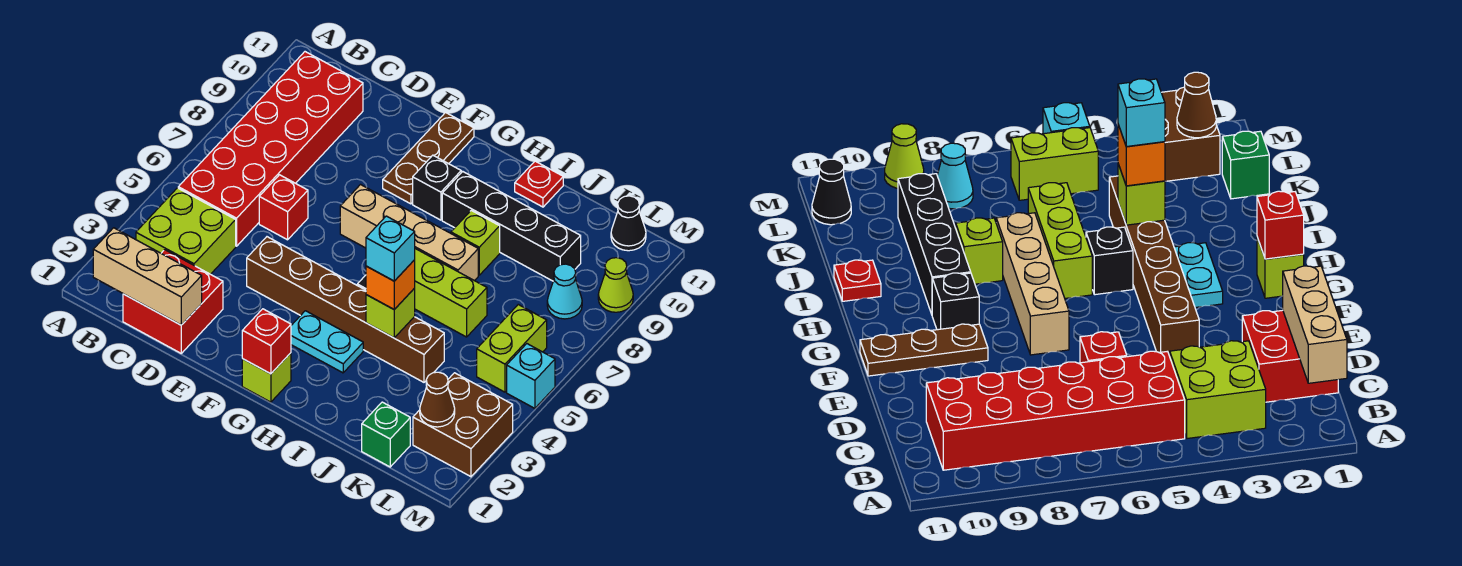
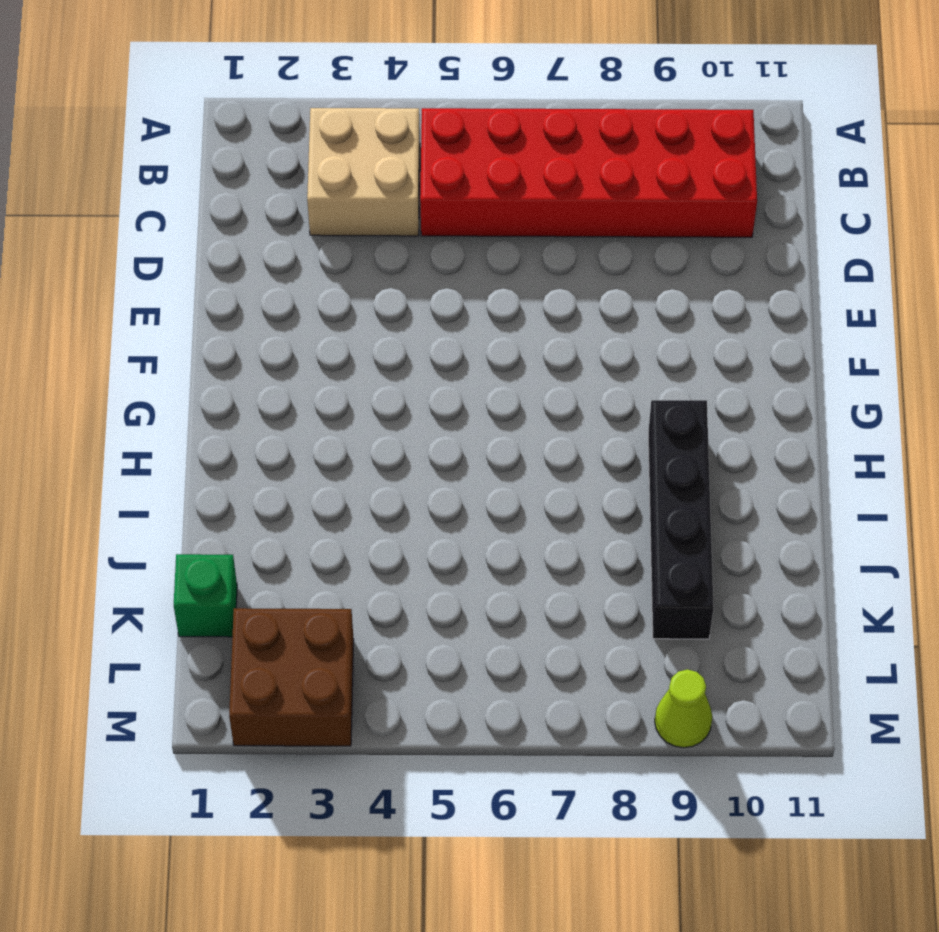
tan 2x2 brick [307,108,420,236] -> lime 2x2 brick [136,188,236,274]
none -> red 2x2 brick [123,250,223,353]
none -> red 1x1 brick [259,175,308,240]
none -> brown 1x6 brick [247,237,444,382]

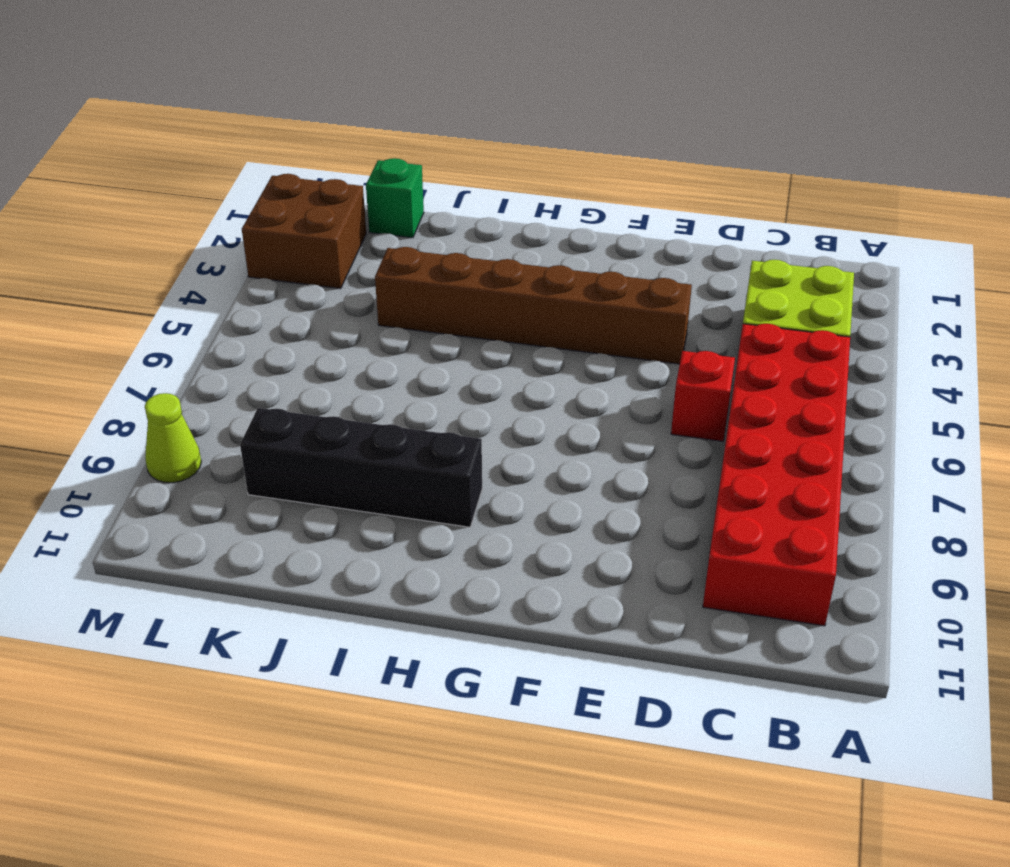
none -> red 2x2 brick [123,250,223,353]
none -> tan 1x4 brick [340,185,478,281]
none -> brown 1x3 plate [383,113,474,204]

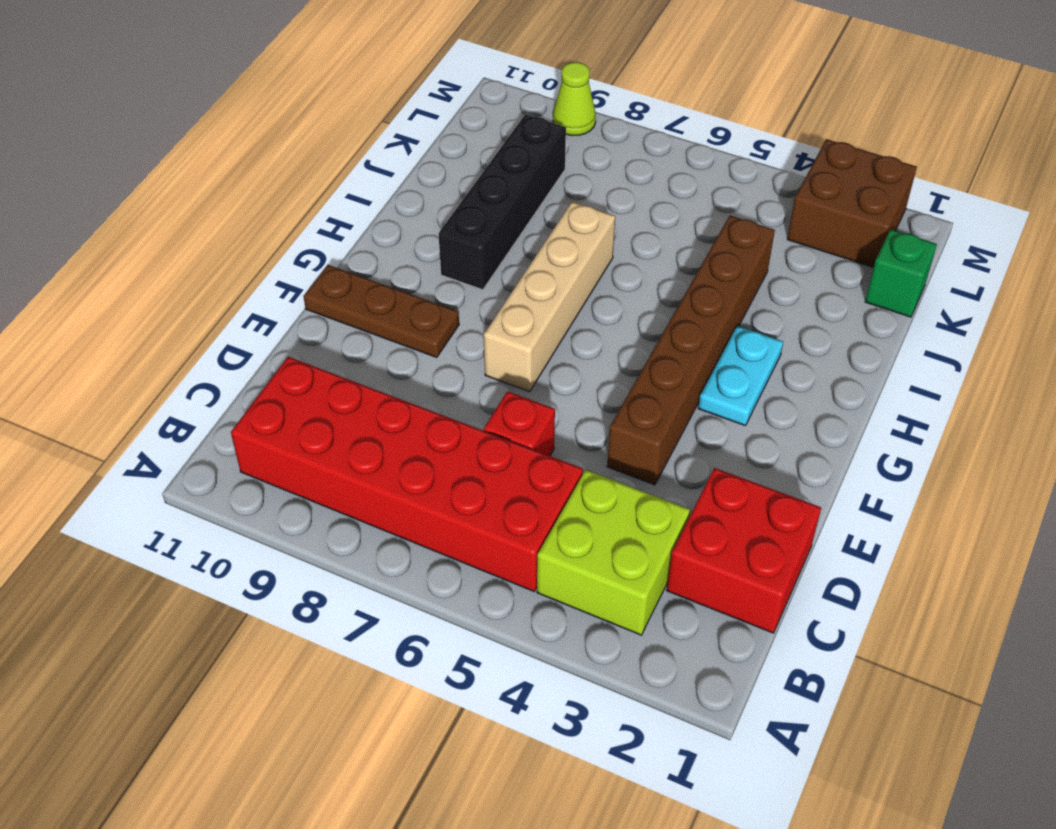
none -> lime 1x1 brick [242,353,291,402]
none -> black 1x1 brick [413,155,461,220]
none -> black 1x1 brick [1086,227,1133,295]

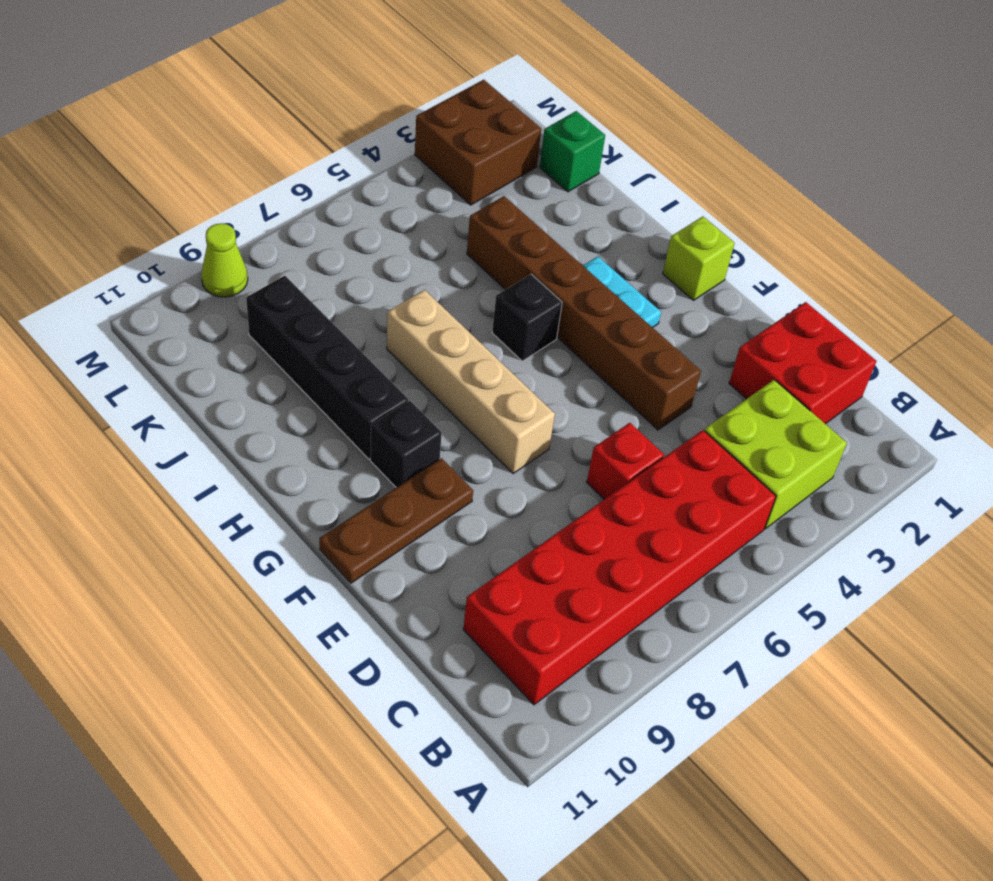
none -> lime 1x3 brick [414,249,487,337]
none -> lime 1x1 brick [451,210,500,275]
none -> red 1x1 plate [515,161,563,207]

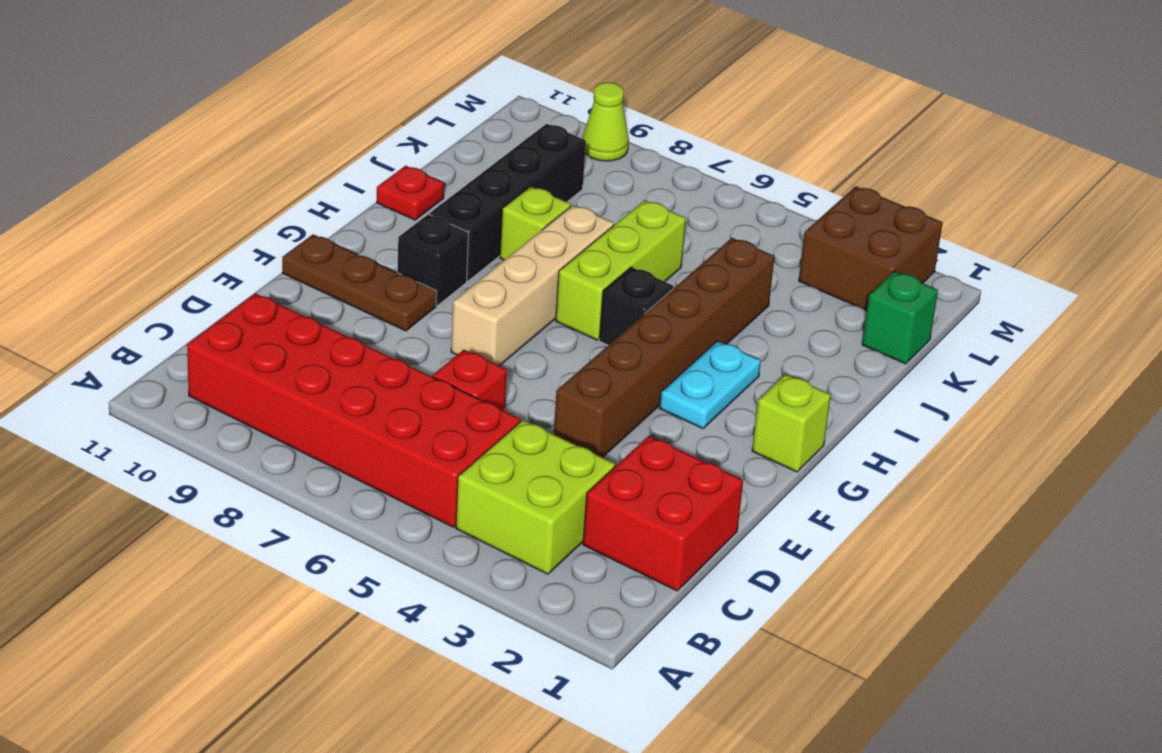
none -> lime 1x2 brick [477,305,547,392]
none -> cyan 1x1 cone [547,264,582,319]
none -> black 1x1 cone [611,196,646,251]

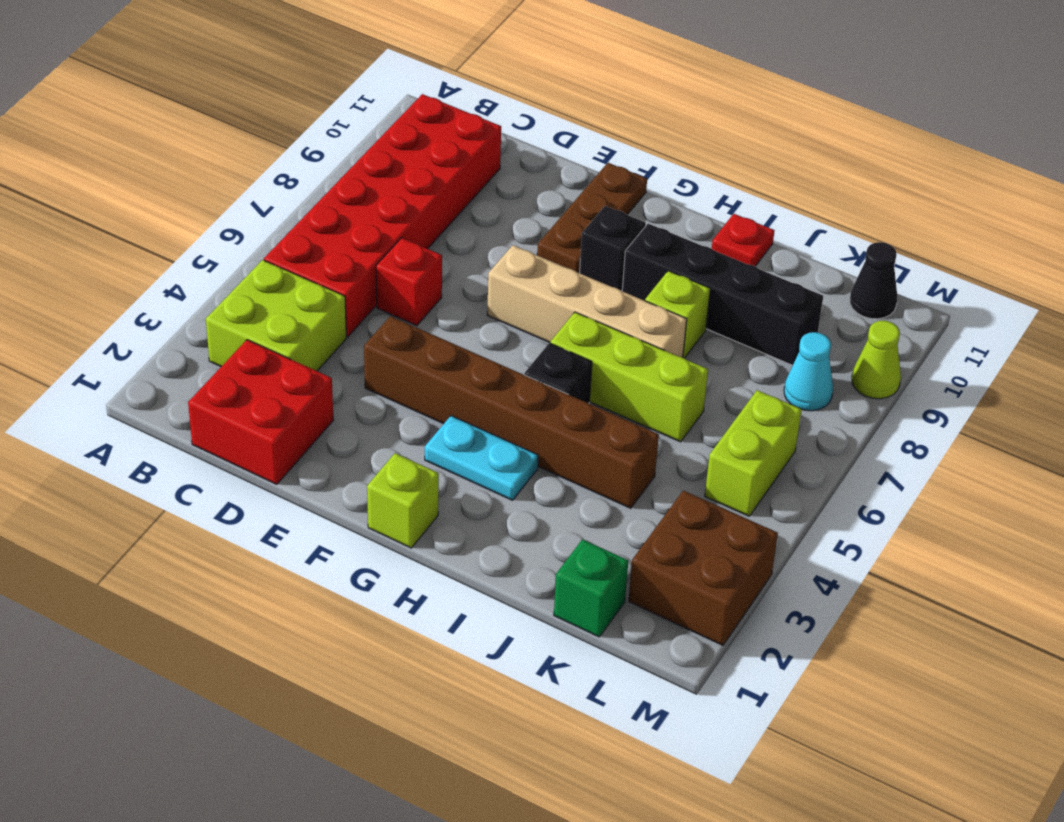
none -> cyan 1x1 brick [507,344,555,408]
none -> tan 1x3 brick [93,228,202,325]
none -> red 1x1 brick [242,309,291,374]

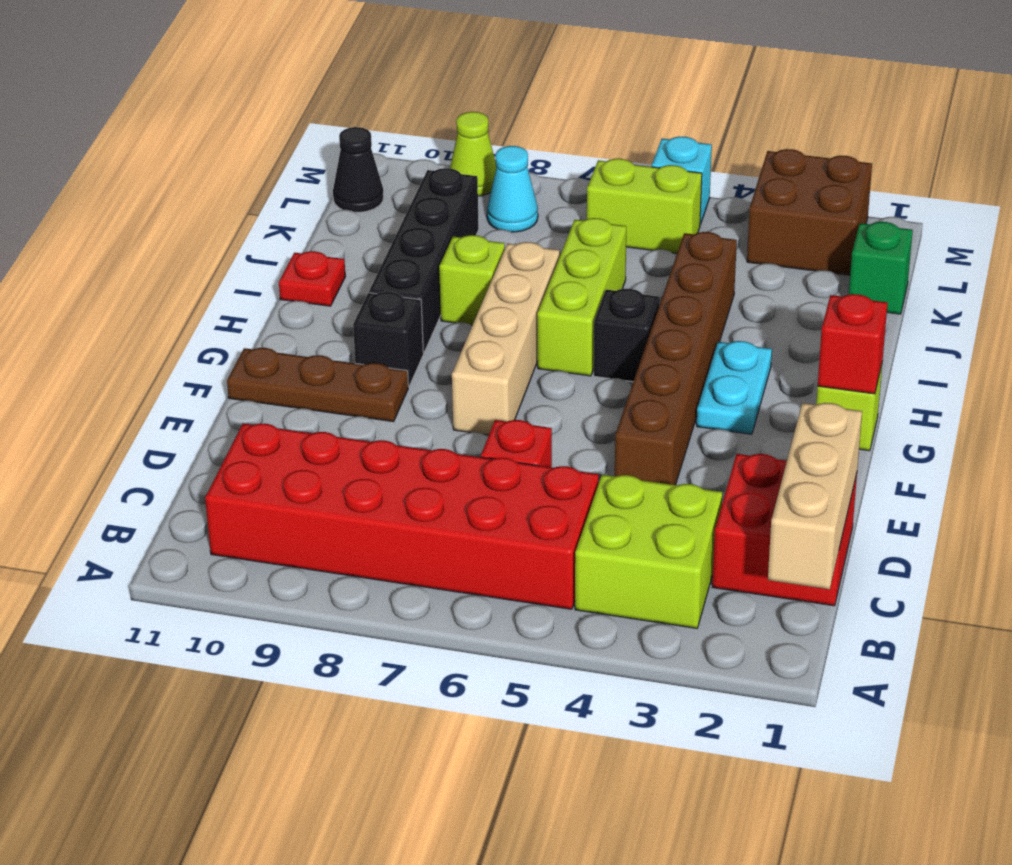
none -> lime 1x1 brick [366,289,415,338]
none -> brown 1x1 cone [420,372,455,427]
none -> orange 1x1 brick [366,260,415,309]

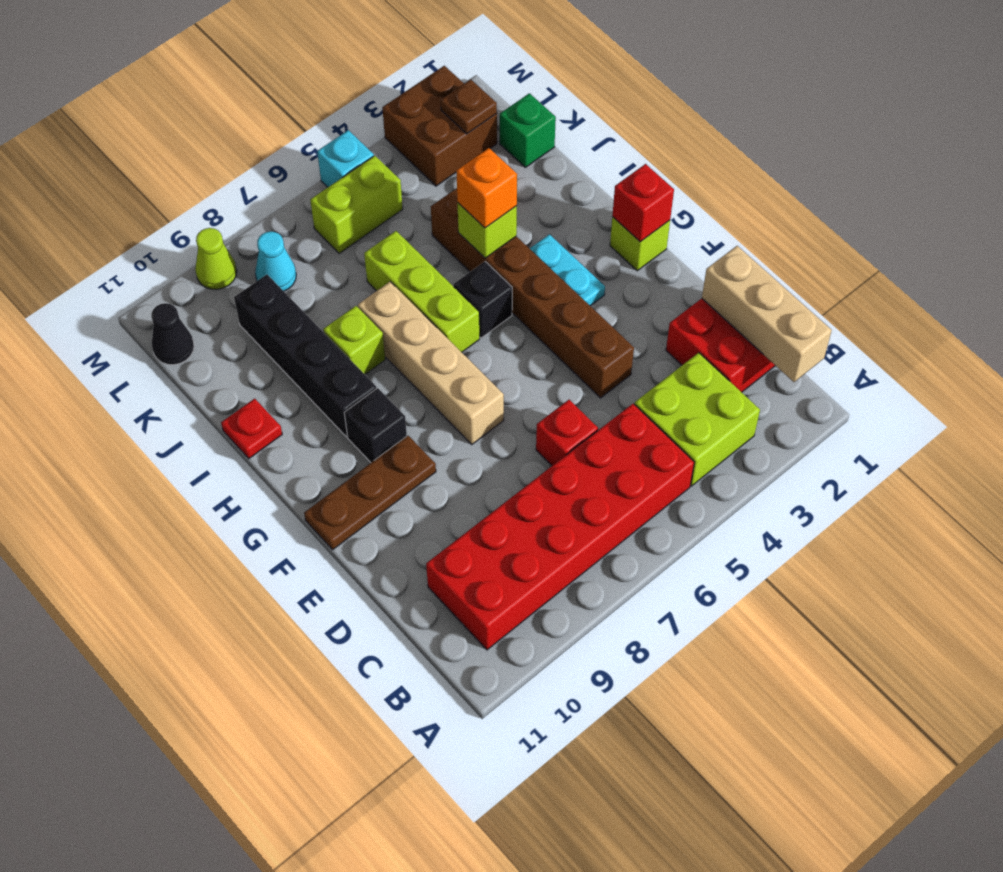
brown 1x1 plate [441,79,497,134] -> brown 1x1 cone [420,372,455,427]
none -> cyan 1x1 brick [366,216,415,281]

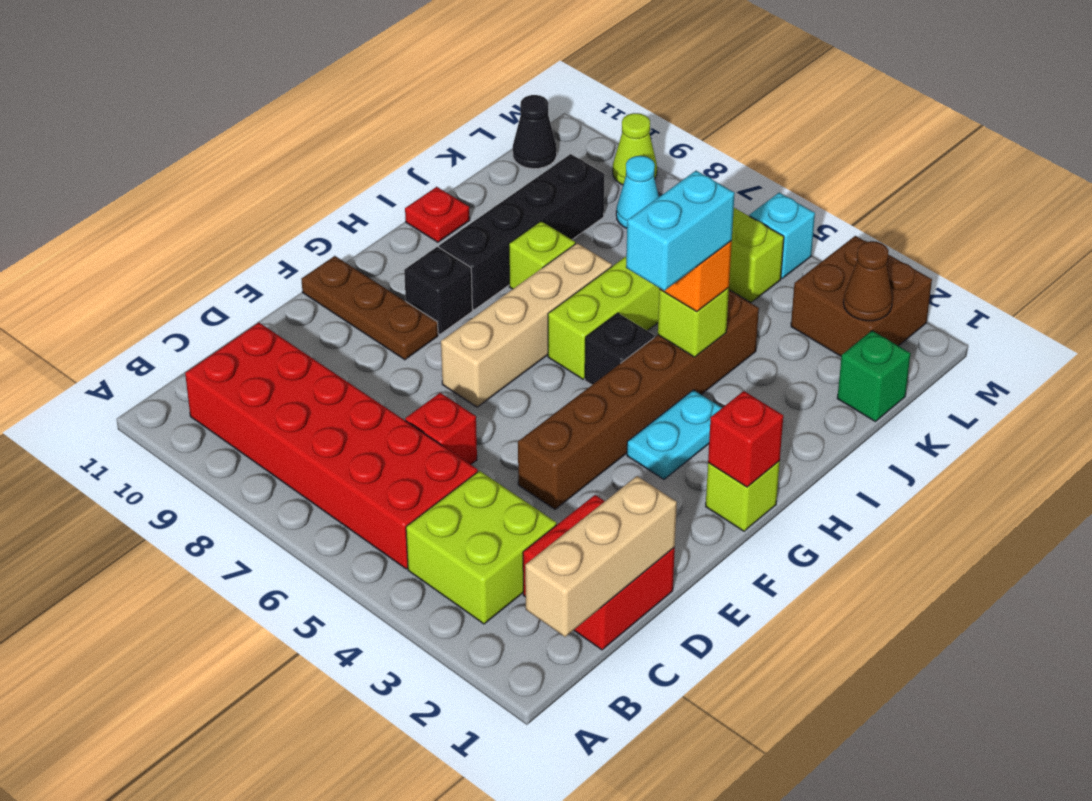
cyan 1x2 brick [626,171,735,291] -> cyan 1x1 brick [366,216,415,281]

